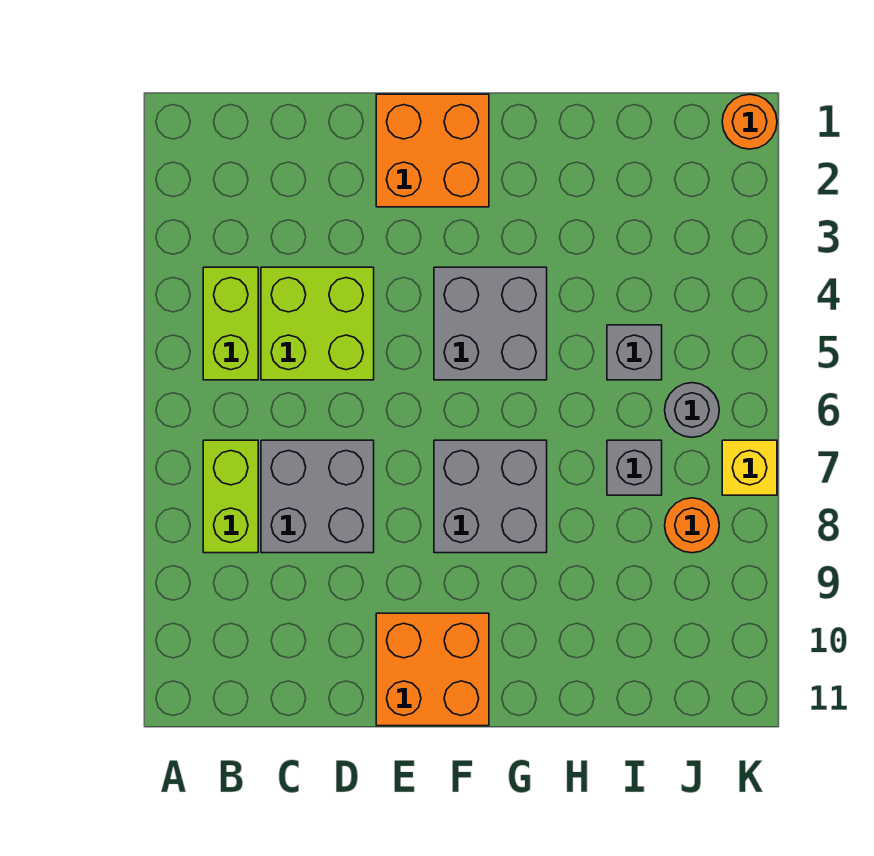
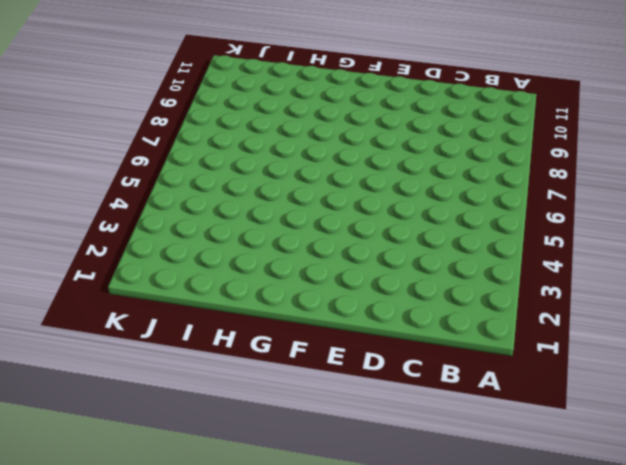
none -> lime 1x2 brick [203,267,258,380]
none -> lime 1x2 brick [203,440,258,553]
none -> lime 2x2 brick [261,267,374,380]

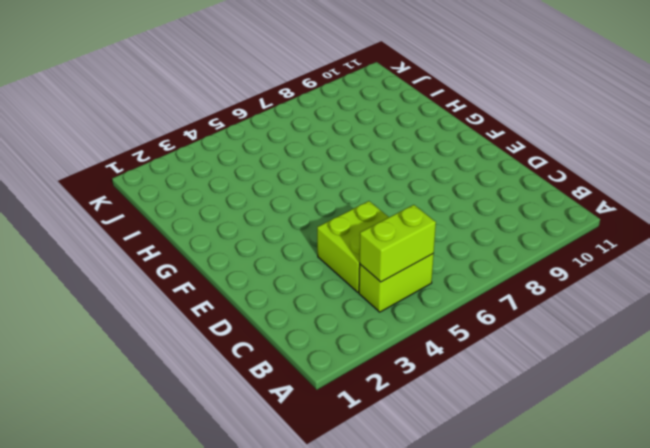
lime 1x2 brick [360,205,436,282] -> lime 1x2 brick moved to [203,440,258,553]
none -> grey 2x2 brick [261,440,374,553]
none -> orange 2x2 brick [376,94,489,207]
none -> orange 2x2 brick [376,613,489,726]

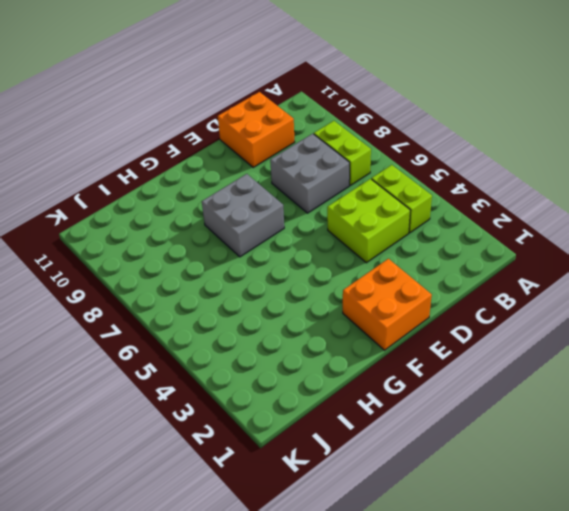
orange 2x2 brick [218,92,295,167] -> orange 2x2 brick moved to [376,613,489,726]
none -> grey 2x2 brick [434,267,547,380]
none -> grey 1x1 brick [607,325,662,380]
none -> grey 1x1 brick [607,440,662,495]

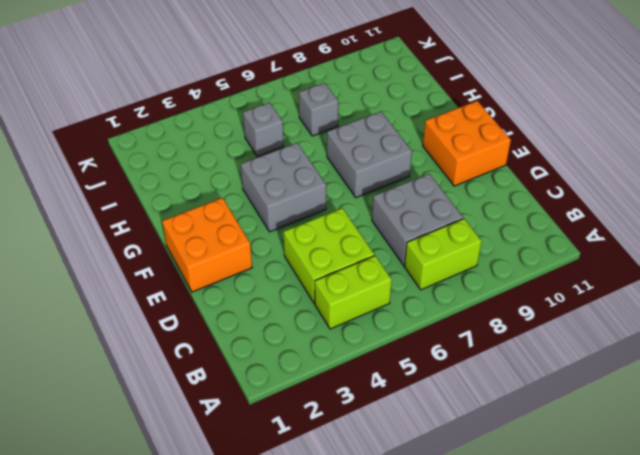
none -> grey 1x1 round brick [665,383,719,437]
none -> orange 1x1 round brick [665,498,719,553]
none -> orange 1x1 round brick [722,94,777,149]

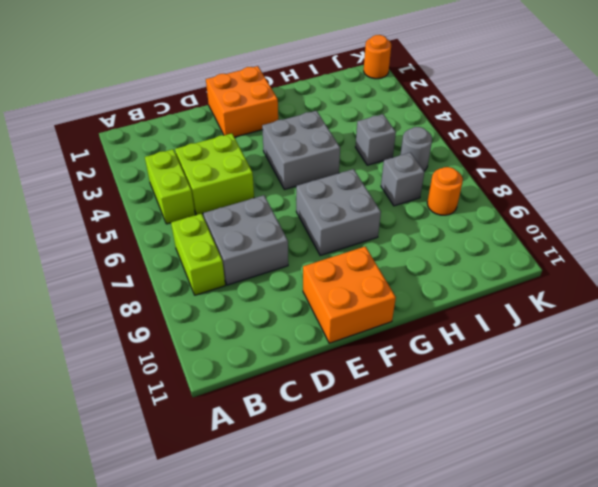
none -> yellow 1x1 brick [722,440,777,495]

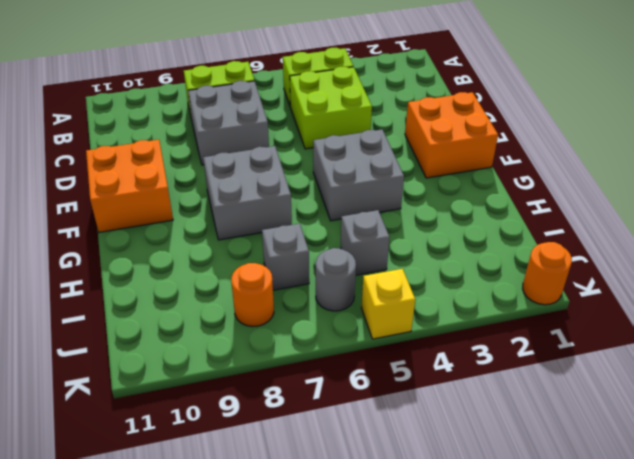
yellow 1x1 brick [361,269,415,339] -> yellow 1x1 brick moved to [722,440,777,495]

